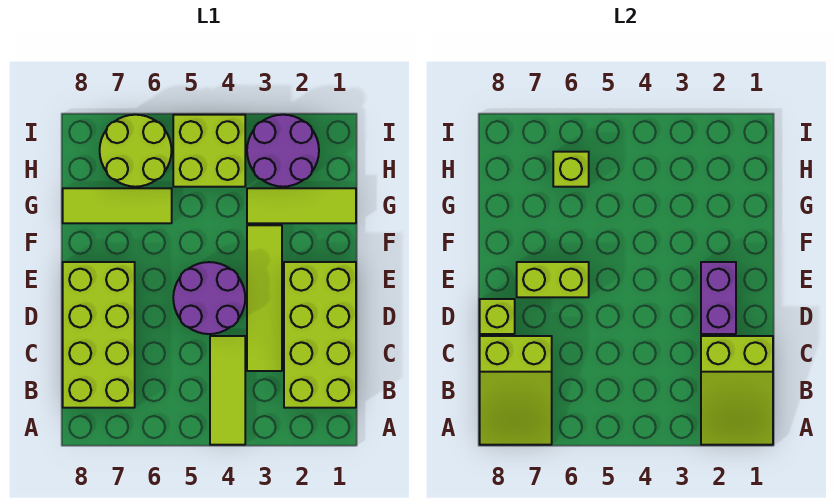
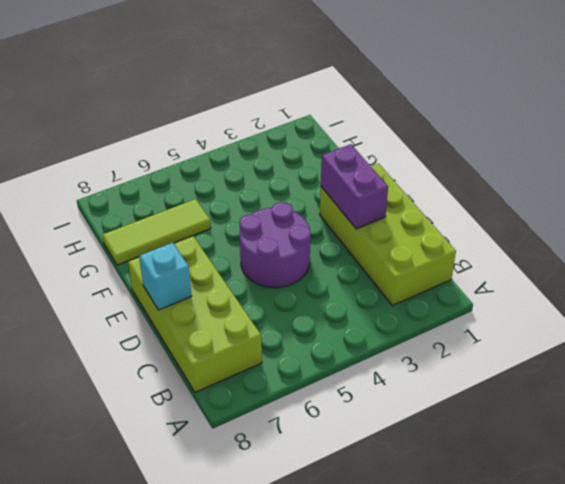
cyan 1x1 brick [139,243,191,310] -> lime 1x1 brick [480,299,515,334]
none -> lime 1x3 tile [210,336,245,445]
none -> lime 1x4 tile [247,225,282,371]
none -> lime 1x3 tile [247,188,356,223]

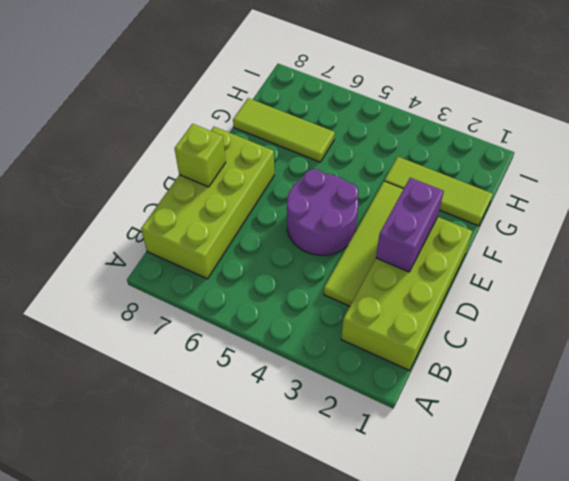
none -> lime 1x3 tile [210,336,245,445]
none -> purple 2x2 round brick [247,115,319,187]
none -> lime 2x2 brick [173,115,245,187]

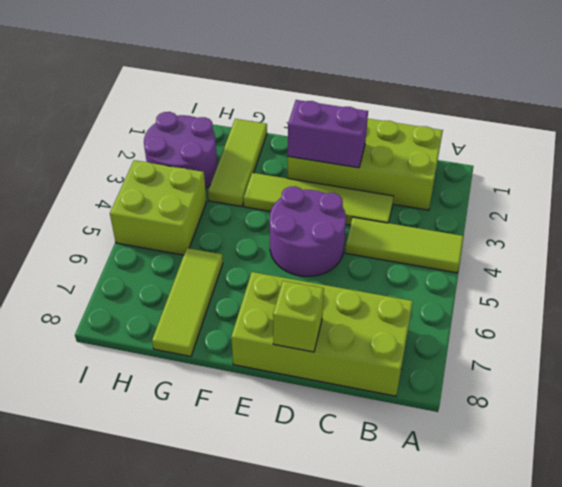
none -> lime 2x2 round brick [100,115,172,187]
none -> lime 2x3 slope [701,336,773,445]
none -> lime 2x3 slope [480,336,552,445]

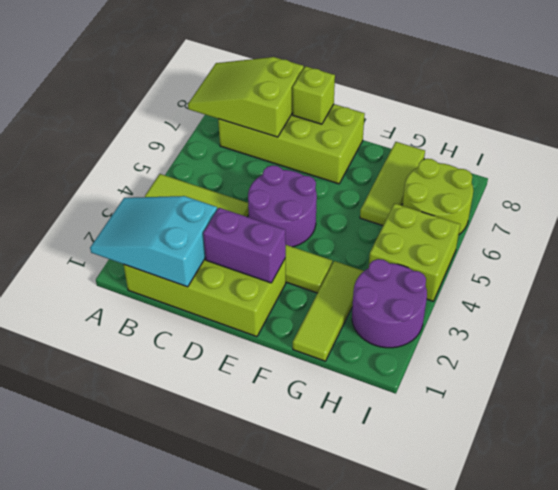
cyan 2x3 slope [90,196,217,287] -> lime 2x3 slope [701,336,773,445]
none -> lime 1x2 brick [517,262,589,297]
none -> lime 1x1 brick [553,152,589,187]

